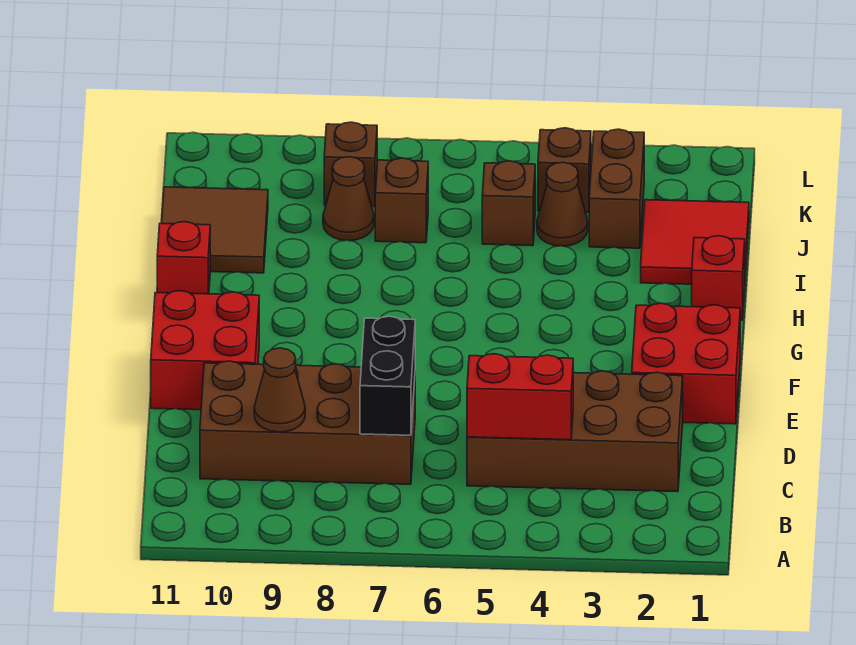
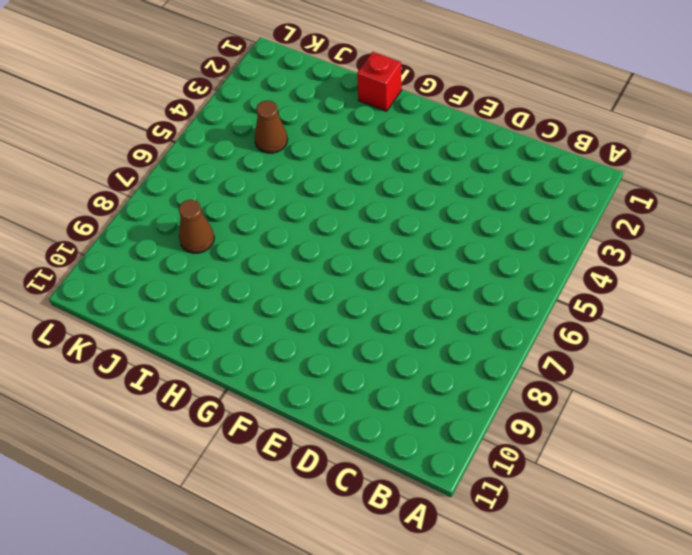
none -> brown 2x4 brick [467,371,683,492]
none -> brown 2x4 brick [200,361,415,484]
none -> red 2x2 brick [632,303,740,424]

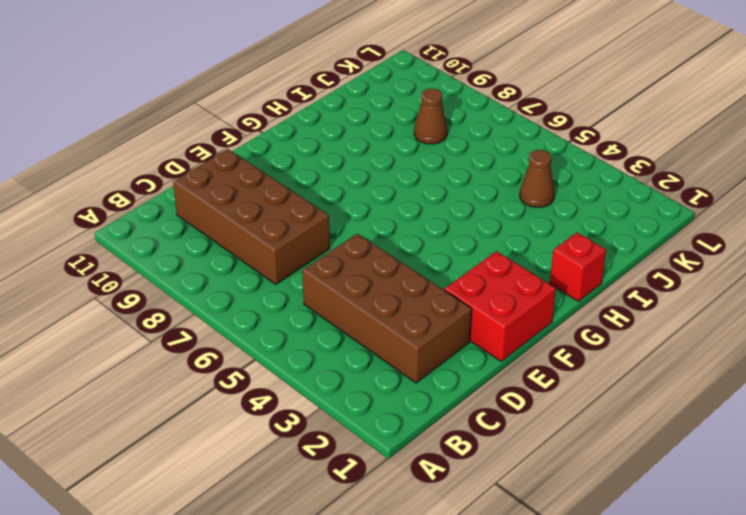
none -> red 2x2 brick [151,291,259,410]
none -> red 1x1 brick [157,222,210,294]
none -> red 2x2 tile [641,200,749,284]

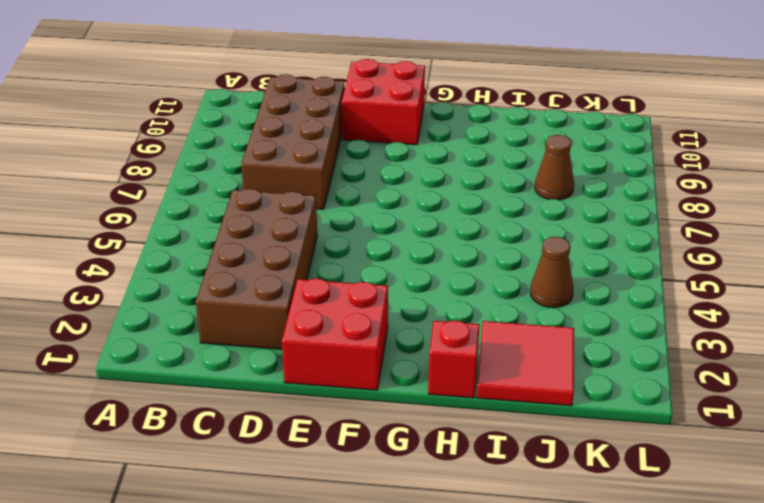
none -> red 1x1 brick [157,222,210,294]
none -> brown 2x2 tile [162,187,268,273]
none -> brown 1x2 brick [589,129,644,248]

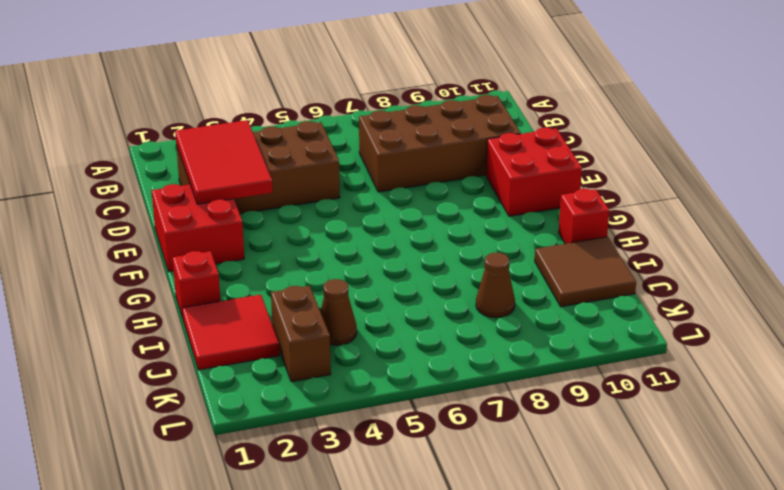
red 2x3 tile [175,120,273,204] -> none
none -> brown 1x1 brick [482,161,535,246]
none -> brown 1x1 brick [375,158,428,243]
none -> brown 1x1 brick [538,128,591,212]

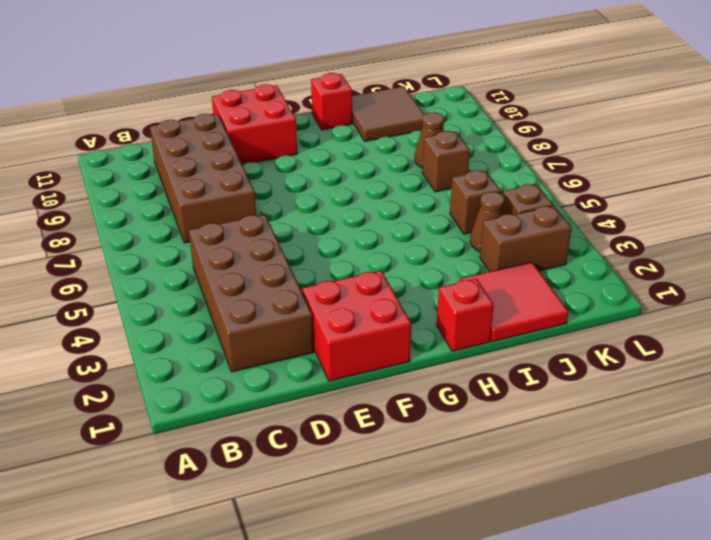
none -> brown 1x1 brick [324,122,377,207]
none -> red 1x2 brick [467,354,573,440]
none -> black 1x2 brick [360,316,415,435]

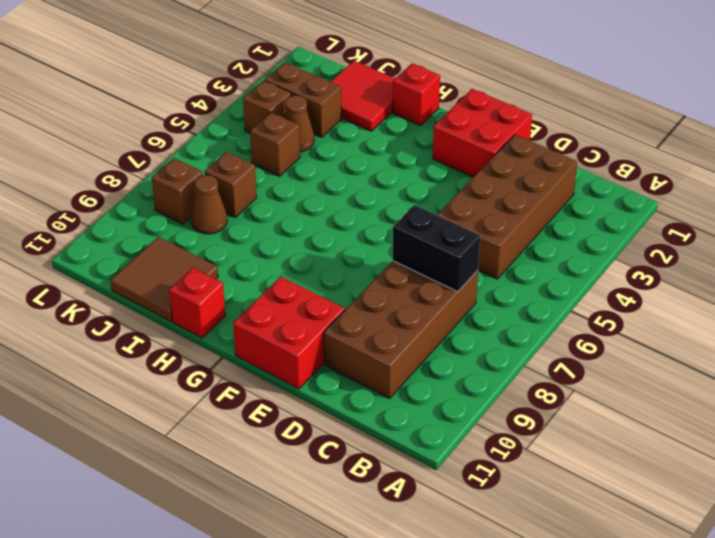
none -> red 1x2 brick [467,354,573,440]
none -> brown 1x1 cone [254,348,305,432]

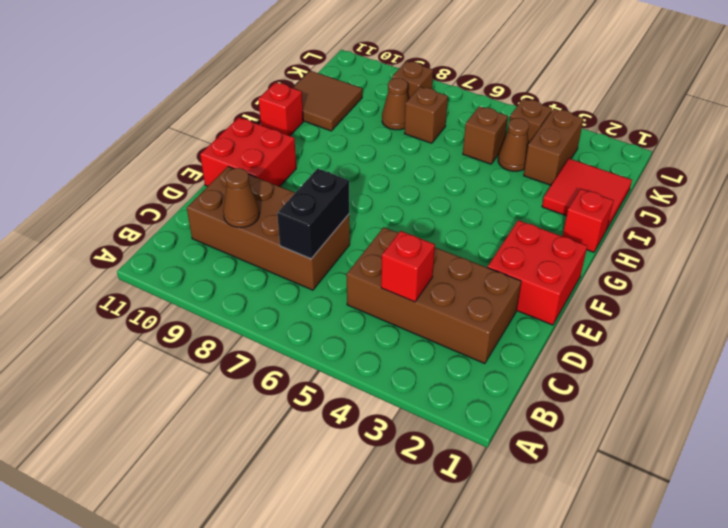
red 1x1 brick [381,231,435,302] -> red 1x2 brick [467,354,573,440]

